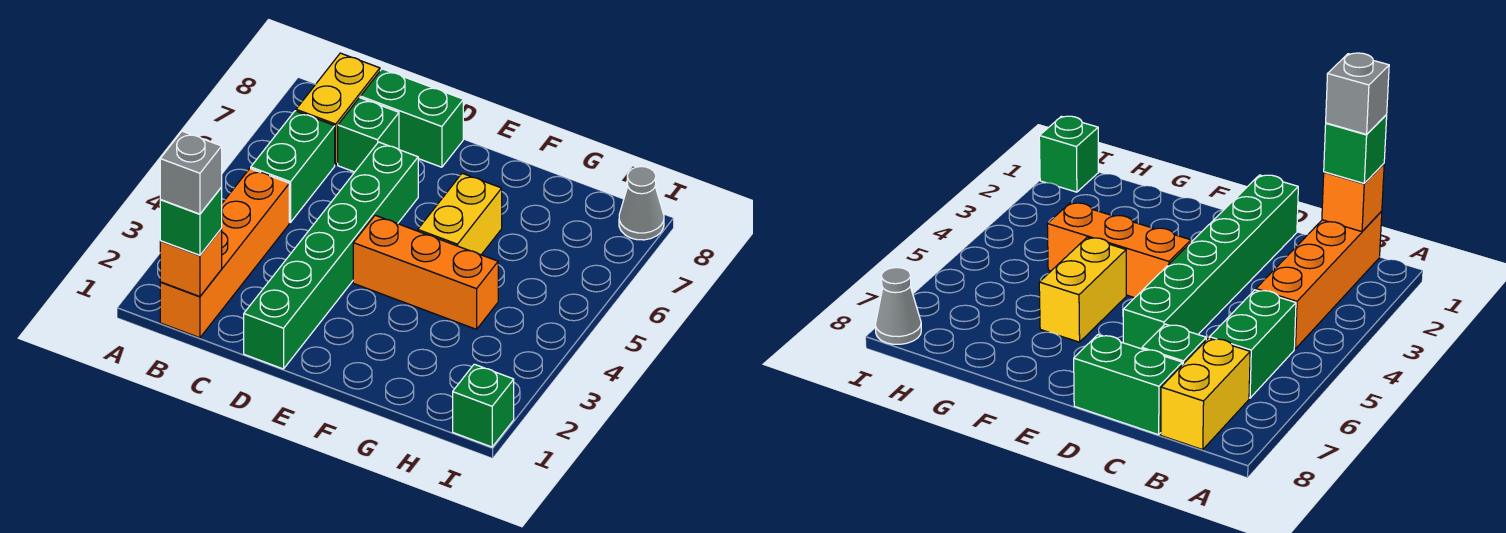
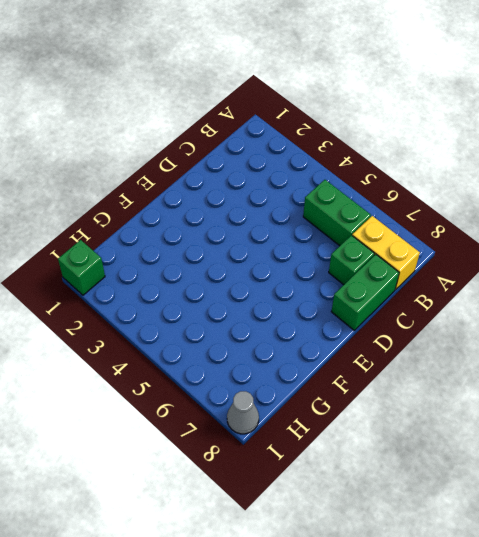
none -> orange 1x4 brick [160,169,289,338]
none -> green 1x6 brick [244,142,418,369]
none -> orange 1x3 brick [353,215,498,329]

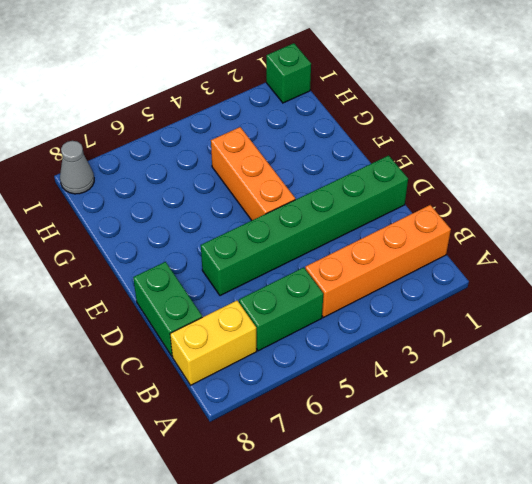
none -> green 1x1 brick [338,98,399,172]
none -> yellow 1x2 brick [418,173,502,255]
none -> orange 1x1 brick [160,229,222,296]

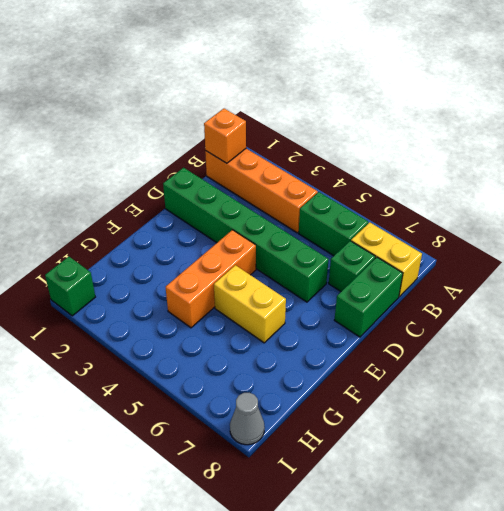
none -> green 1x1 brick [160,188,222,255]
none -> grey 1x1 brick [160,131,222,214]

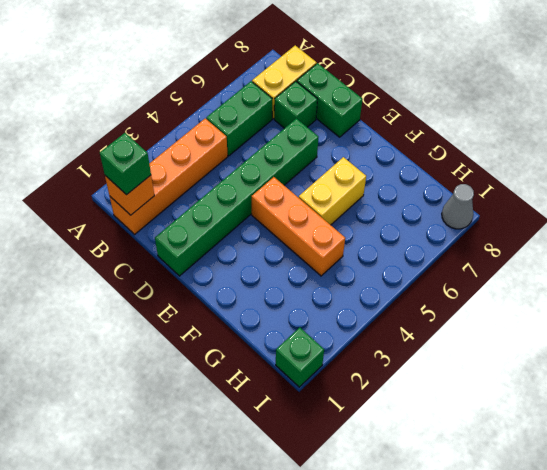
none -> grey 1x1 brick [160,131,222,214]

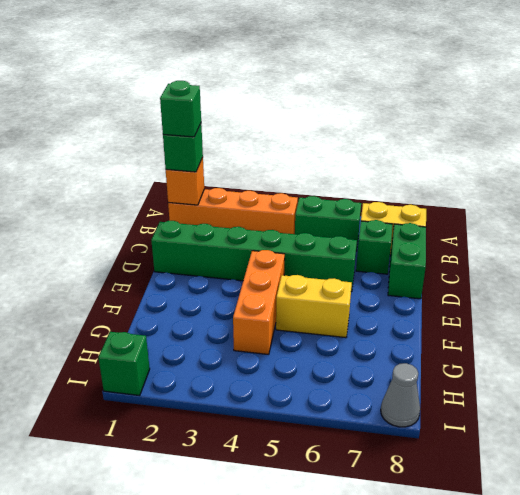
green 1x1 brick [160,81,201,137] -> grey 1x1 brick [160,131,222,214]

